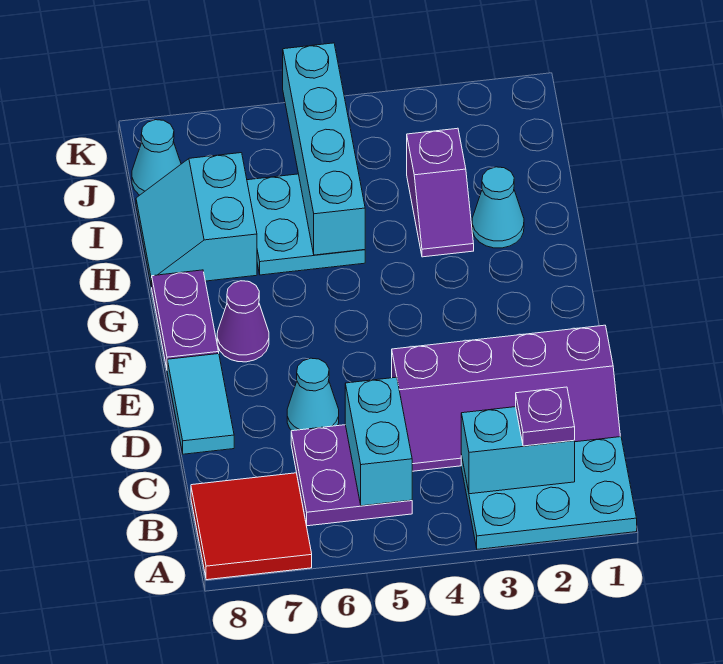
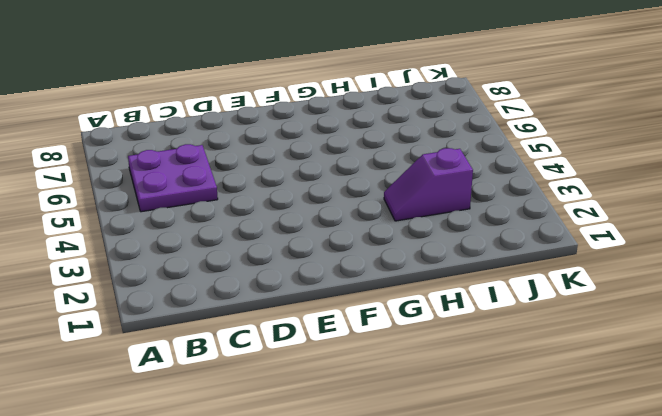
none -> cyan 2x3 plate [461,437,637,549]
none -> red 2x2 tile [191,473,312,580]
none -> purple 2x4 slope [392,325,620,471]

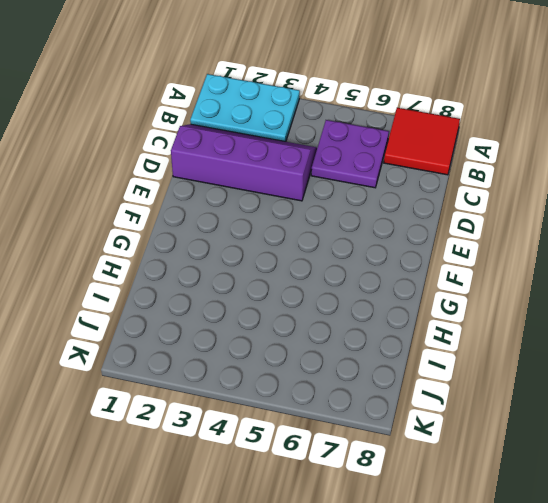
none -> cyan 1x1 cone [287,358,339,431]
none -> cyan 1x2 tile [167,354,234,454]
none -> purple 1x1 cone [217,281,269,362]

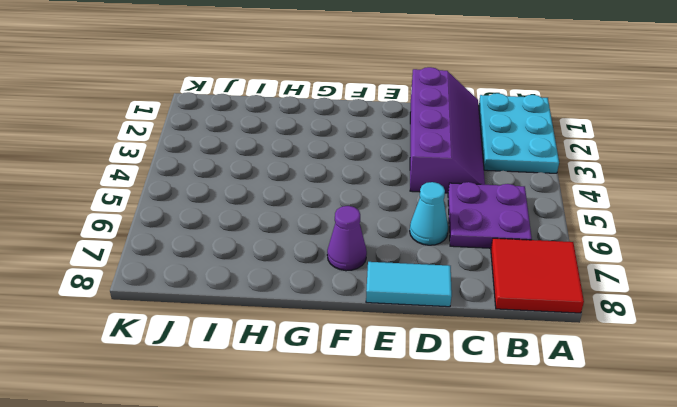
none -> purple 1x2 plate [151,270,219,368]
none -> cyan 1x1 cone [472,167,524,248]
none -> purple 1x2 slope [407,128,474,257]

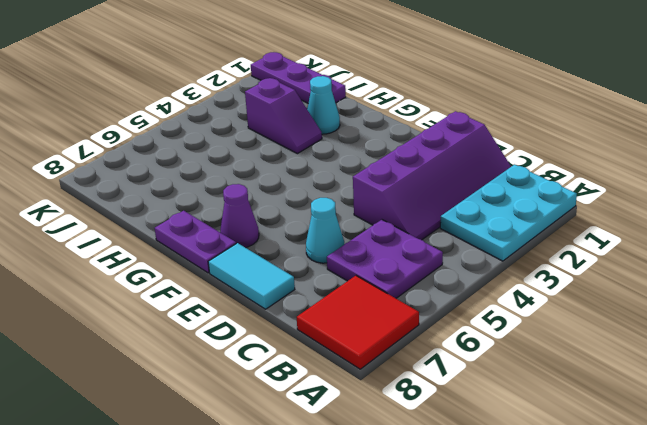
purple 1x3 plate [251,52,346,103] -> none
none -> cyan 2x2 plate [247,174,365,275]
none -> cyan 2x2 slope [136,153,257,287]
none -> cyan 1x1 cone [132,120,181,195]

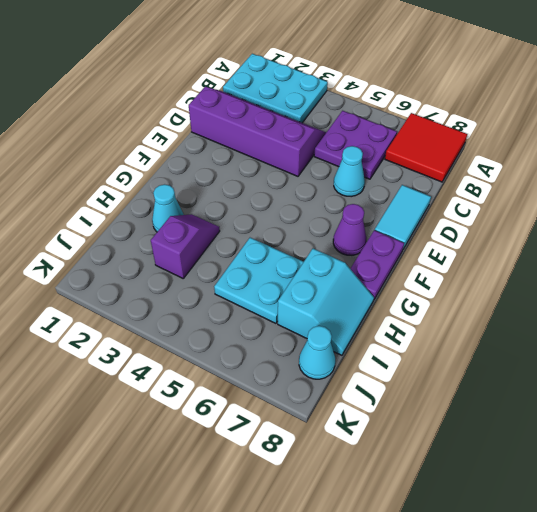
none -> cyan 1x2 brick [461,407,575,494]
none -> cyan 1x2 brick [345,377,412,506]
none -> cyan 1x4 brick [283,43,365,255]

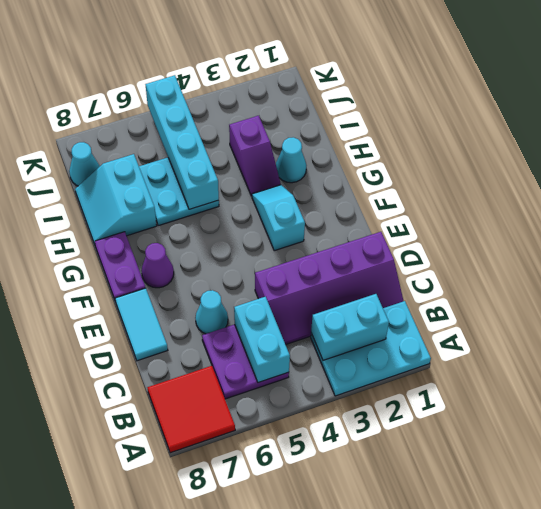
cyan 1x2 slope [252,185,305,251] -> none
none -> purple 1x1 plate [516,387,575,446]

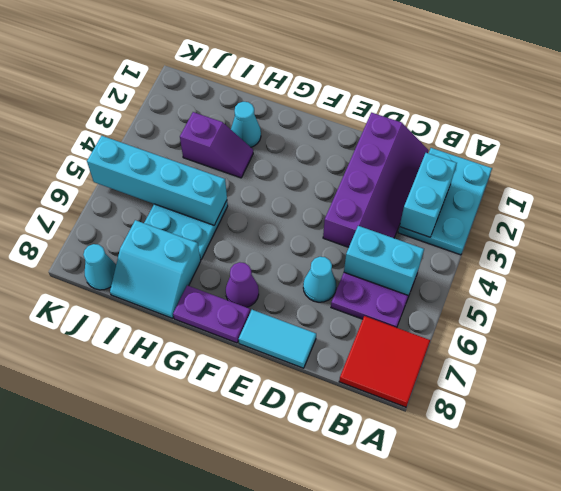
none -> purple 1x1 plate [516,387,575,446]

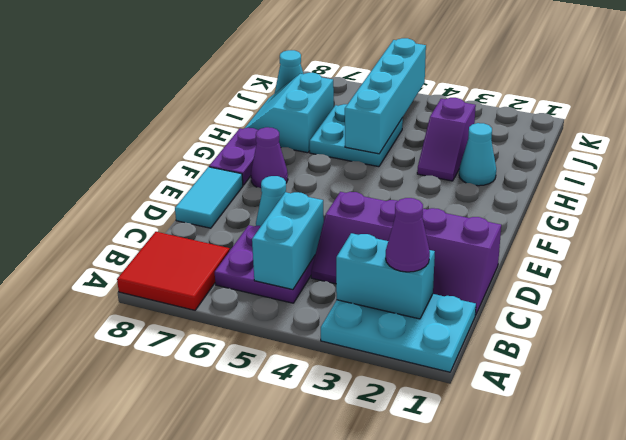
purple 1x1 cone [386,198,430,272] -> purple 1x1 plate [516,387,575,446]

